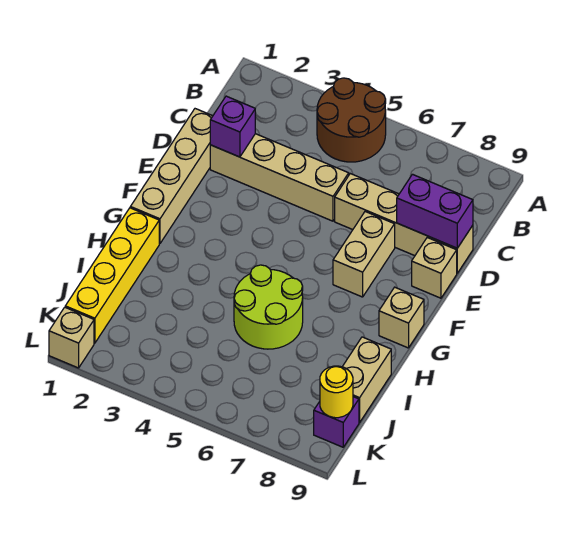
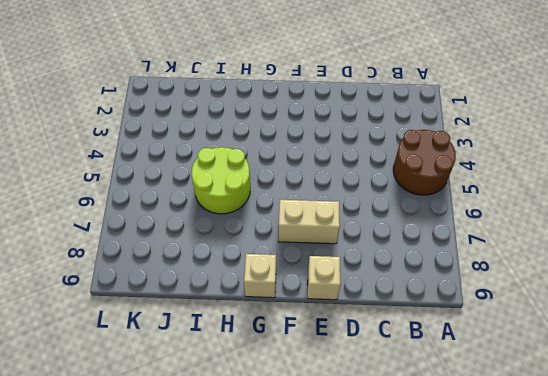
none -> tan 1x4 brick [130,109,213,244]
none -> tan 1x4 brick [210,134,349,221]
none -> tan 1x4 brick [335,174,473,273]

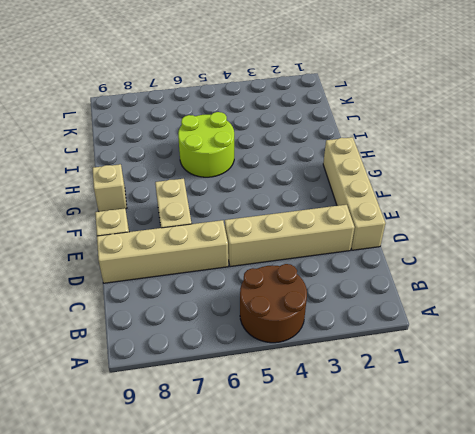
none -> yellow 1x4 brick [65,208,159,343]
none -> tan 1x2 brick [342,337,391,423]
none -> purple 1x1 brick [314,397,359,447]

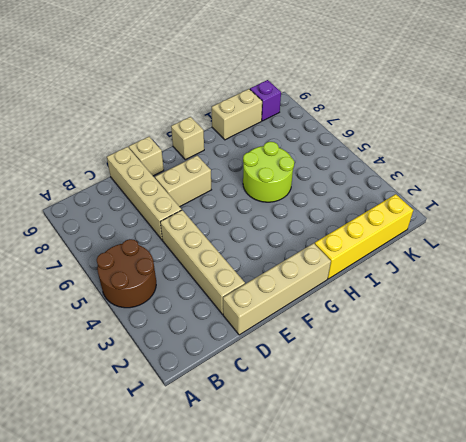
none -> tan 1x1 brick [49,307,94,368]
none -> purple 1x1 brick [210,96,255,157]
none -> purple 1x2 brick [397,174,473,248]

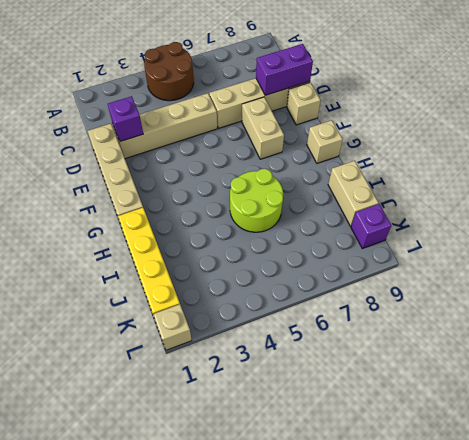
none -> yellow 1x1 round brick [320,366,353,418]

